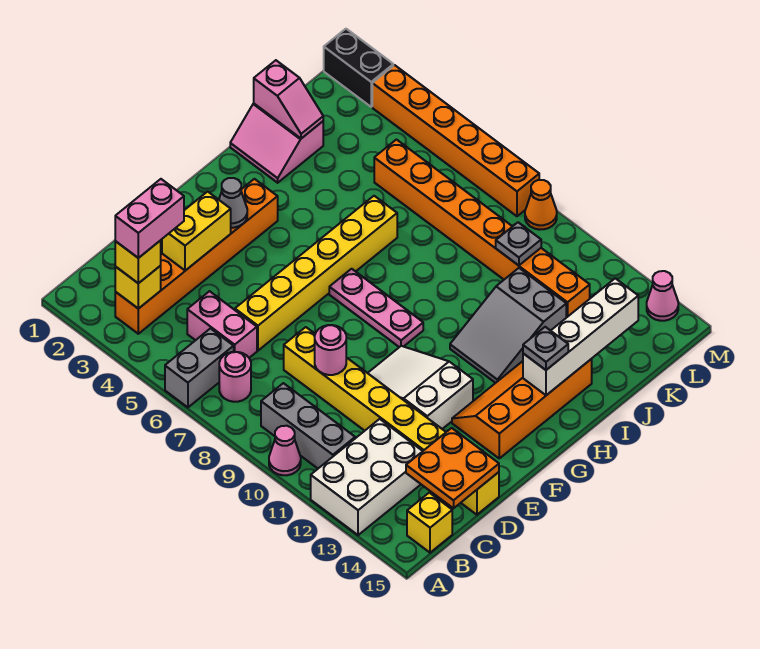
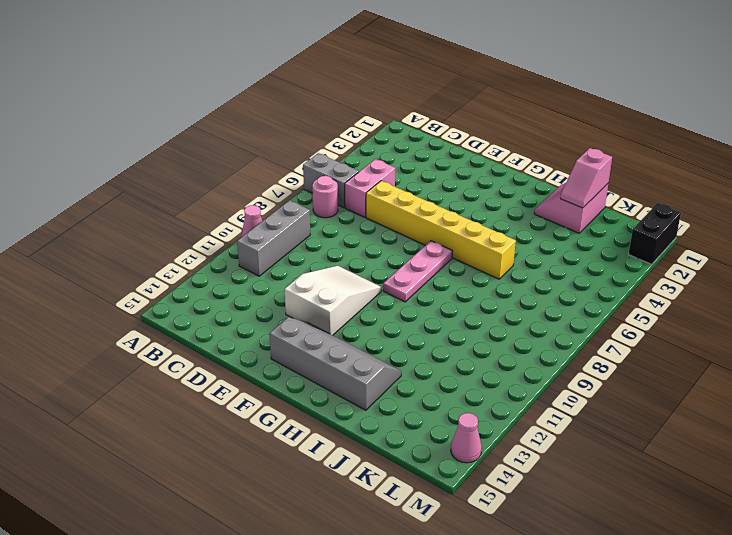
grey 2x4 slope [269,317,401,410] -> orange 2x4 slope [452,359,592,458]
none -> white 2x3 brick [311,419,423,535]
none -> orange 1x6 brick [115,179,278,334]
none -> yellow 1x1 brick [407,493,452,553]
none -> yellow 1x8 brick [284,327,499,515]

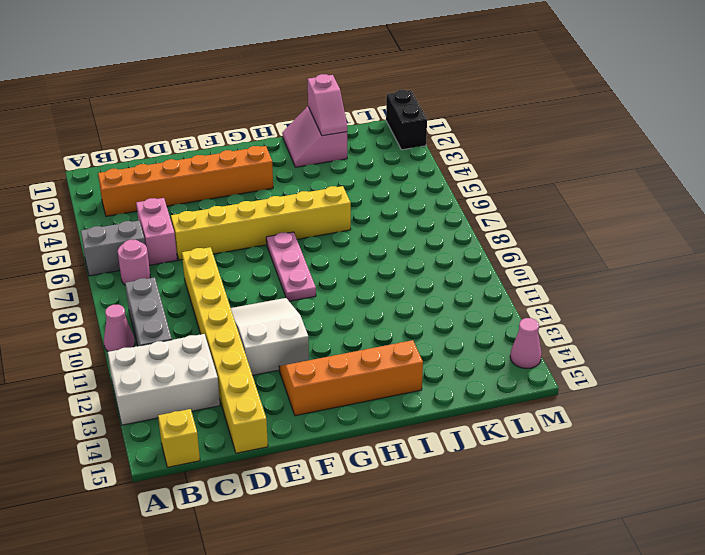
none -> grey 2x3 slope [450,268,566,383]
none -> orange 1x8 brick [374,140,590,318]
none -> orange 1x6 brick [372,65,539,216]
none -> orange 1x1 cone [525,180,557,230]

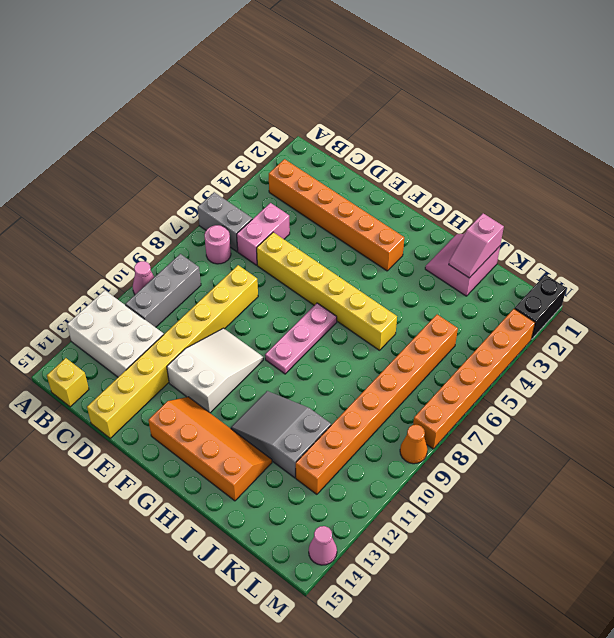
none -> yellow 1x1 brick [115,266,161,309]
none -> orange 2x2 plate [406,428,499,508]
none -> yellow 1x2 brick [162,192,231,271]
none -> pink 1x1 round brick [315,325,346,375]

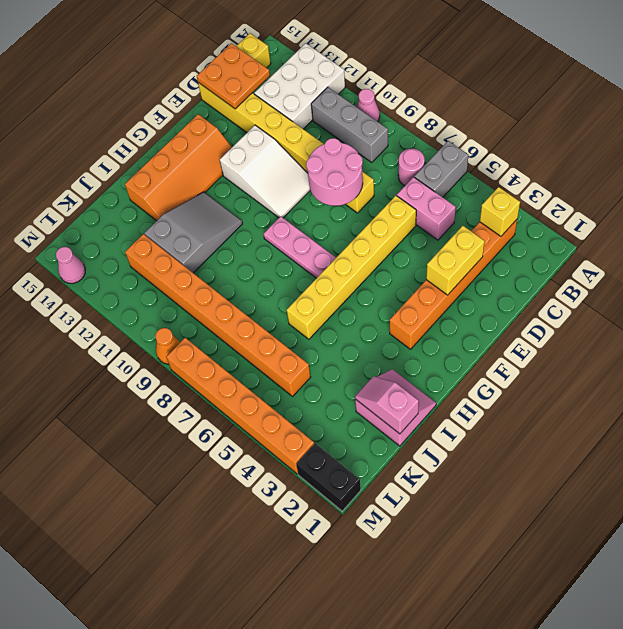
pink 2x2 round brick [306,138,363,206] -> pink 1x1 round brick [315,325,346,375]
none -> grey 1x1 cone [219,178,247,228]
none -> white 1x4 brick [523,278,638,395]
none -> grey 1x1 plate [496,222,541,265]
none -> yellow 1x1 brick [115,240,161,283]

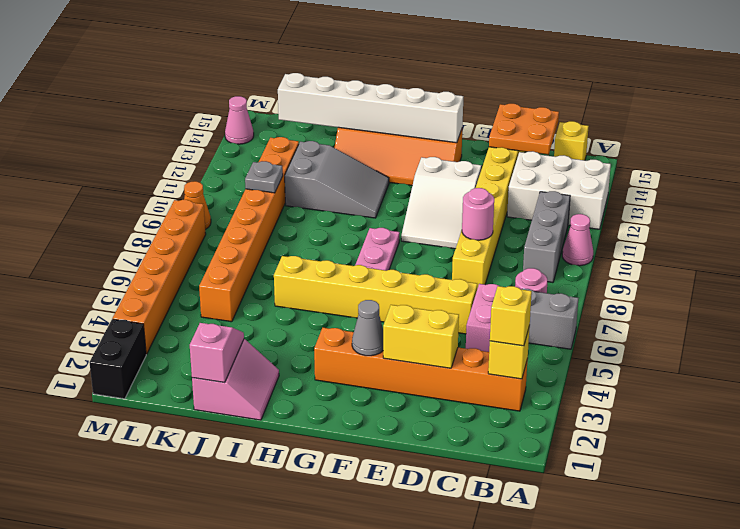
white 1x6 brick [278,73,463,143] -> white 1x4 brick [523,278,638,395]
none -> grey 1x1 plate [523,327,568,370]
none -> pink 1x2 brick [115,179,184,258]

